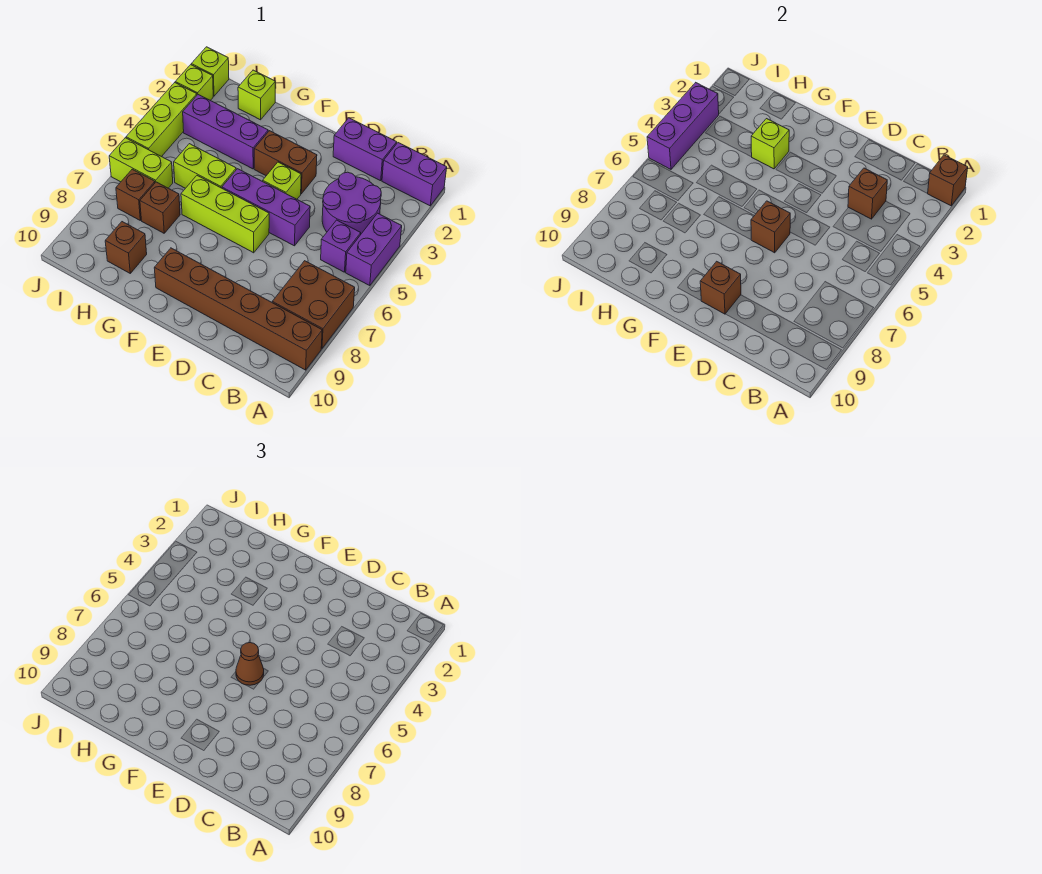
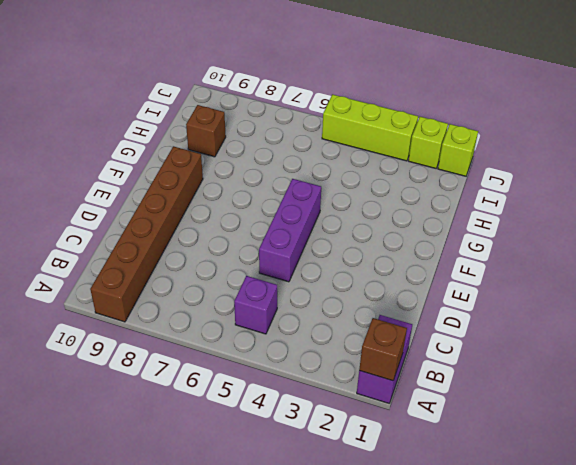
none -> purple 1x2 brick [346,213,402,286]
none -> brown 2x2 brick [272,261,355,348]
none -> purple 2x2 round brick [322,172,381,234]

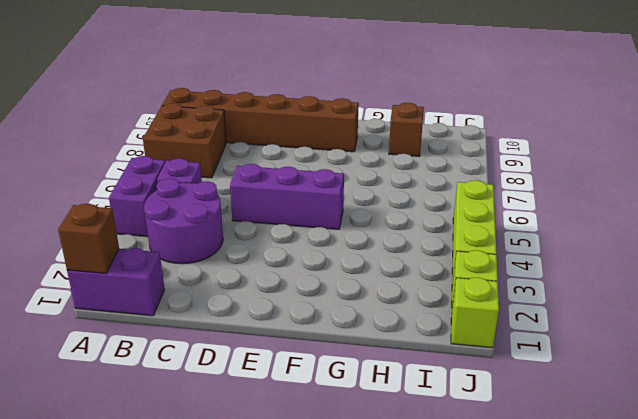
none -> purple 1x2 brick [333,118,397,181]
none -> brown 1x2 brick [254,131,317,194]
none -> lime 1x1 brick [263,162,301,199]

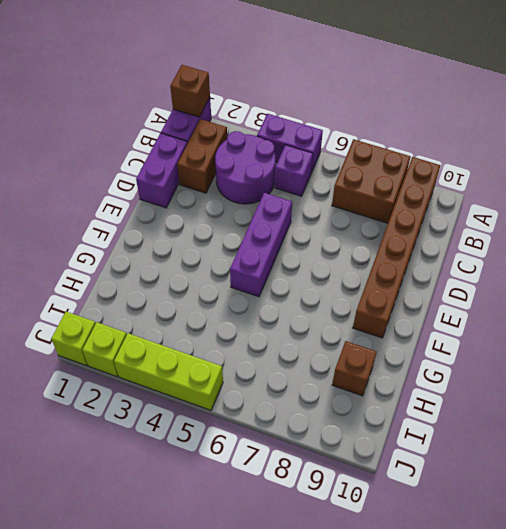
brown 1x2 brick [177,119,227,193] -> brown 1x2 brick moved to [254,131,317,194]
none -> lime 1x1 brick [263,162,301,199]
none -> lime 1x3 brick [181,176,269,253]
none -> purple 1x3 brick [183,95,268,169]

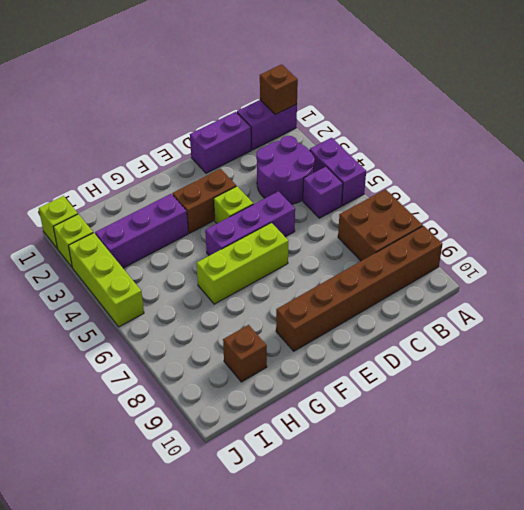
none -> lime 1x2 brick [174,144,236,188]
none -> lime 1x1 brick [238,70,275,120]
none -> brown 1x1 brick [140,182,180,233]

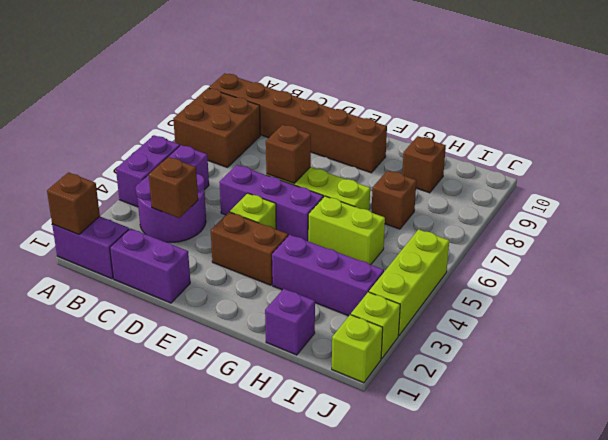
purple 1x1 brick [265,289,315,355] -> lime 1x1 brick [238,70,275,120]
none -> lime 1x2 brick [109,138,173,188]
none -> brown 1x1 brick [116,169,155,220]
none -> brown 1x1 brick [700,261,741,314]

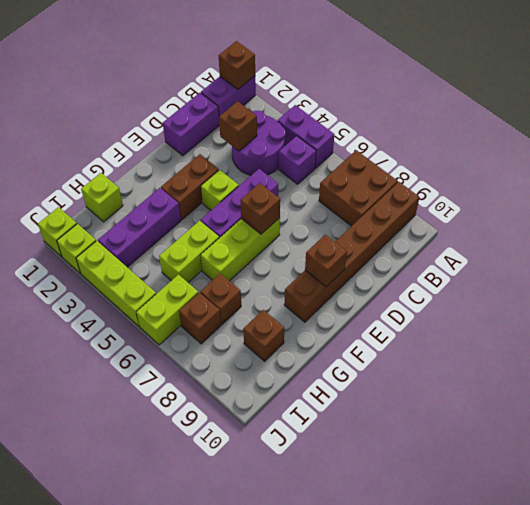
none -> lime 1x1 brick [751,119,789,169]
none -> purple 1x3 brick [647,83,719,169]
none -> brown 1x1 cone [236,643,264,685]

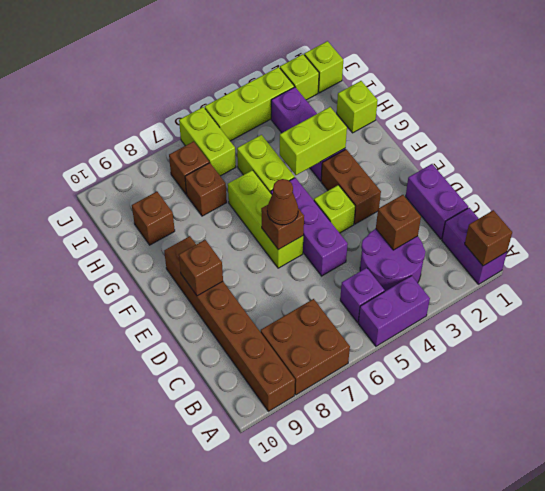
lime 1x2 brick [280,107,347,175] -> lime 1x1 brick [751,119,789,169]
none -> purple 1x3 brick [647,83,719,169]

